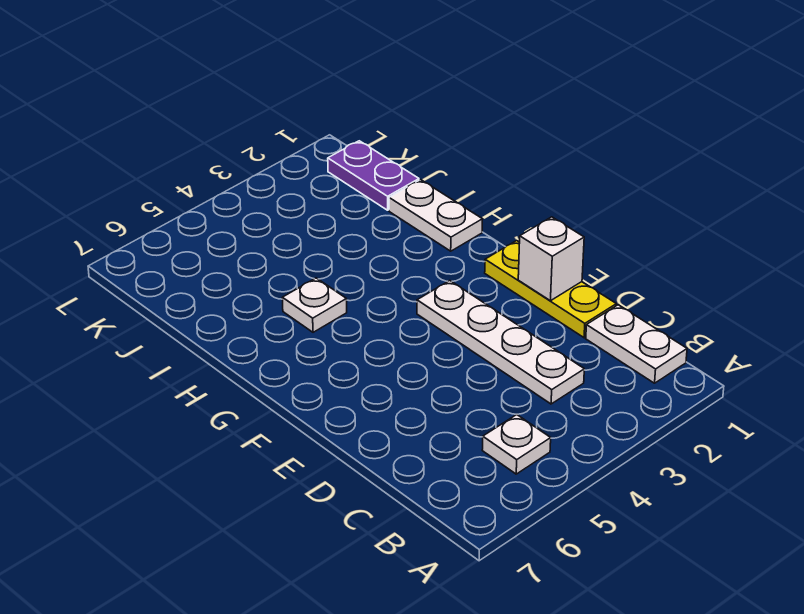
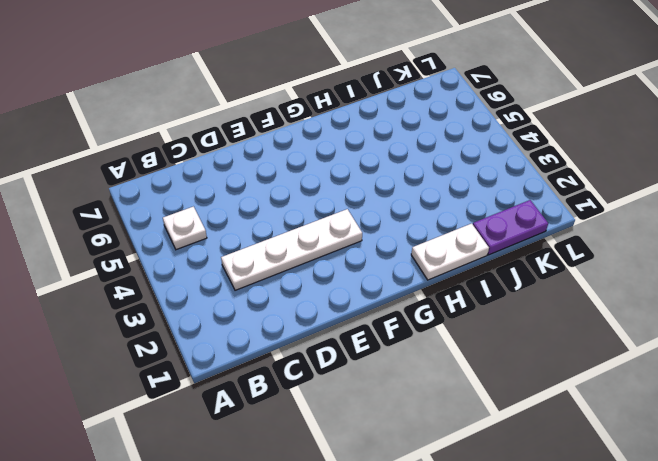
none -> white 1x2 plate [586,305,687,383]
none -> yellow 1x3 plate [485,241,616,338]

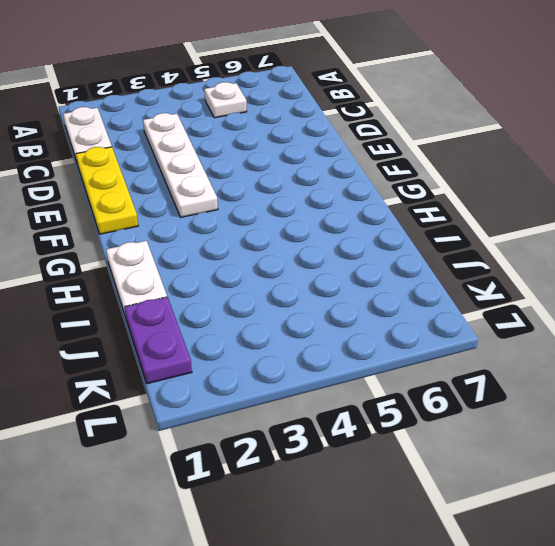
none -> white 1x1 plate [282,278,347,332]
none -> white 1x1 brick [518,217,584,301]

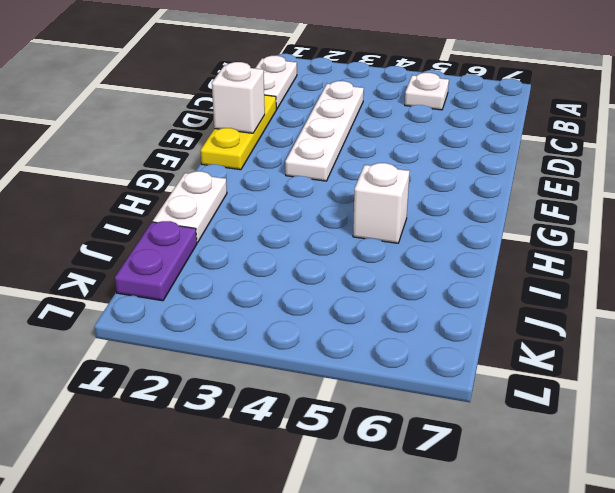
white 1x1 brick [353,163,410,243] -> white 1x1 plate [282,278,347,332]

